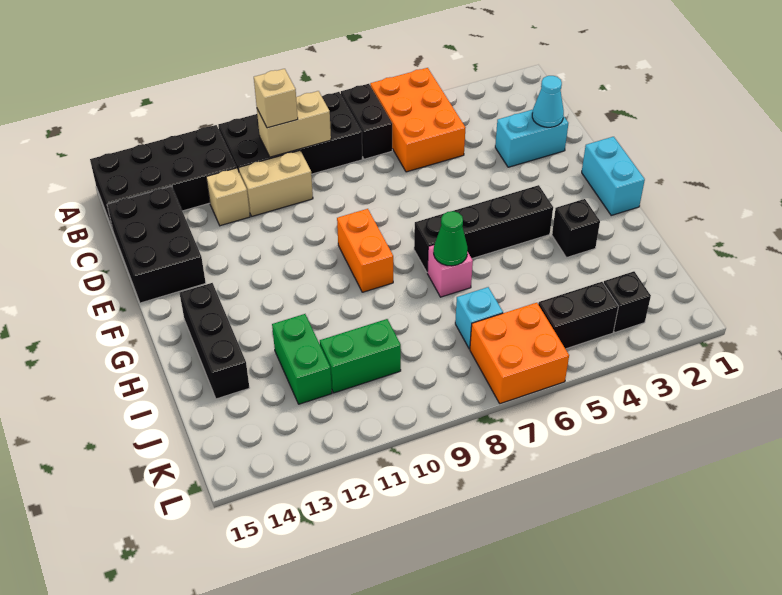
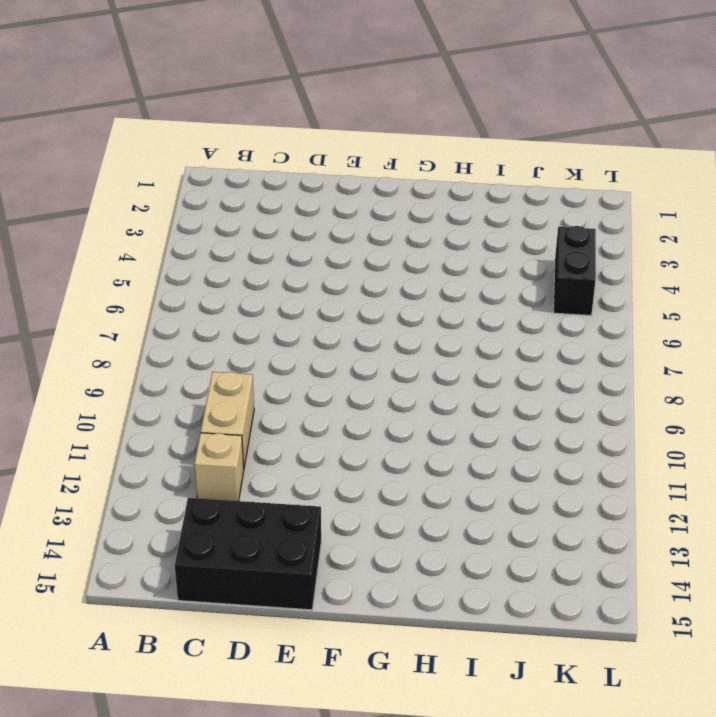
none -> orange 2x3 brick [370,68,466,172]
none -> black 1x2 brick [341,84,392,159]
none -> black 2x4 brick [218,92,362,174]

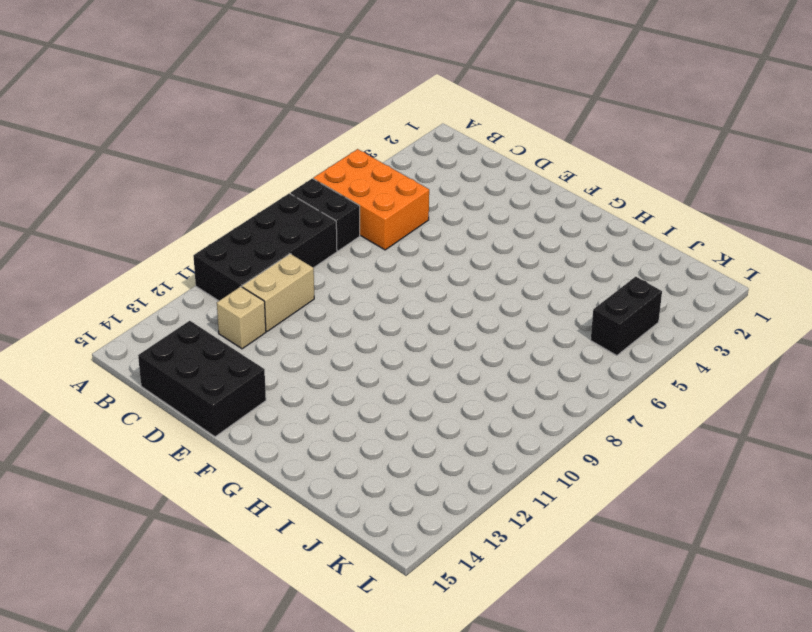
none -> black 2x4 brick [90,125,236,227]
none -> cyan 1x2 brick [495,110,568,167]
none -> cyan 1x2 brick [582,137,645,215]

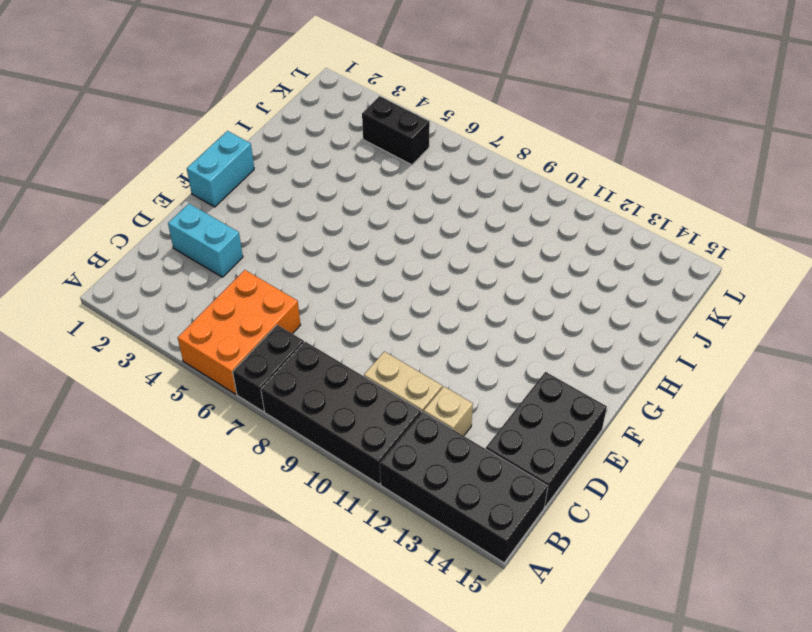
none -> orange 1x2 brick [337,209,393,292]
none -> black 1x4 brick [414,185,553,272]
none -> black 1x3 brick [180,283,249,399]

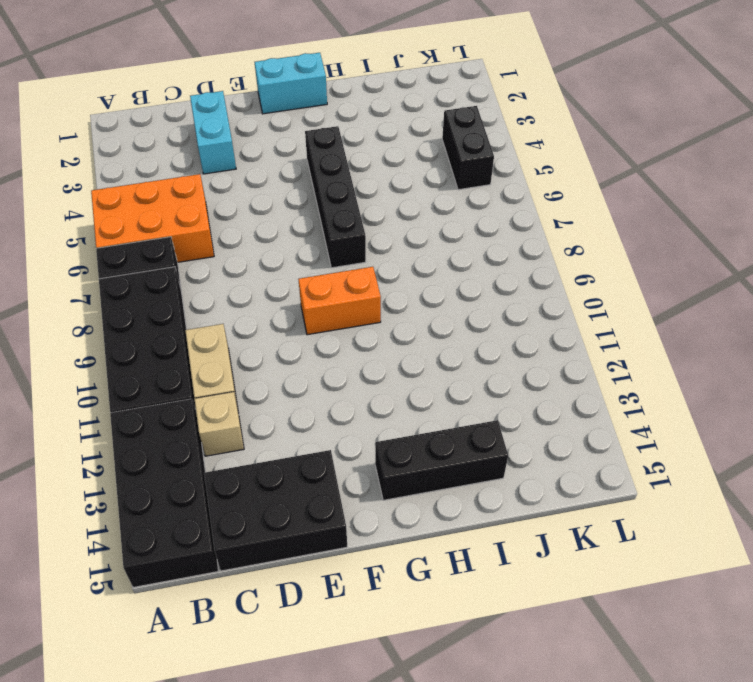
none -> black 1x1 brick [552,199,600,258]
none -> pink 1x1 brick [427,245,473,297]
none -> green 1x2 brick [272,314,332,404]

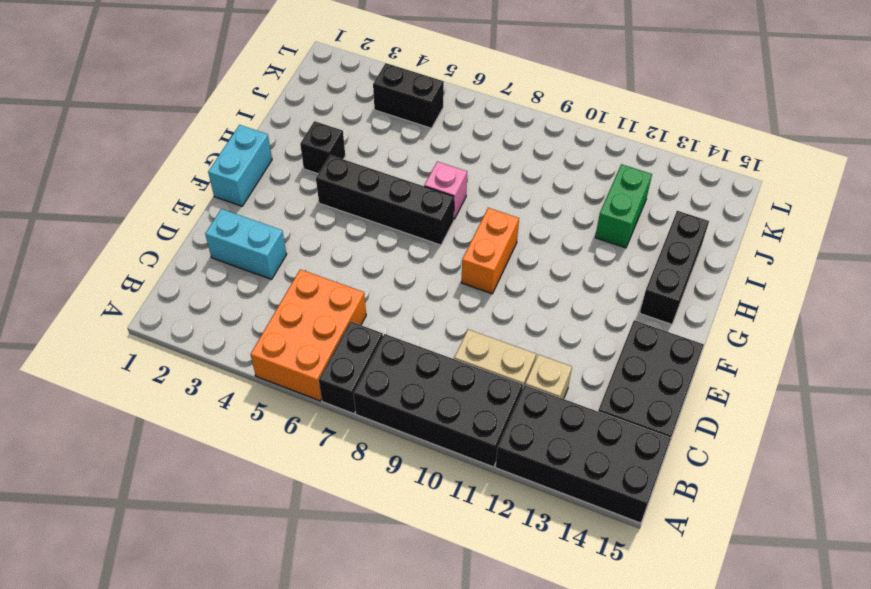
none -> cyan 1x1 brick [455,287,503,349]
none -> green 1x2 brick [320,319,401,393]
none -> black 1x1 brick [604,271,651,332]

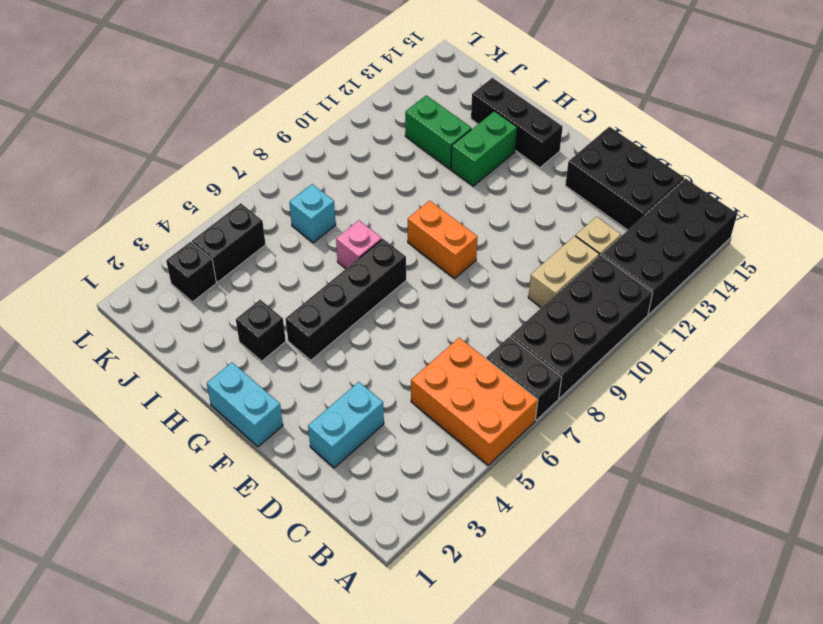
green 1x2 brick [451,111,517,186] -> green 1x2 brick moved to [320,319,401,393]
none -> orange 2x2 brick [470,303,569,404]
none -> tan 1x2 brick [257,91,331,157]
none -> cyan 1x1 cone [532,76,564,127]

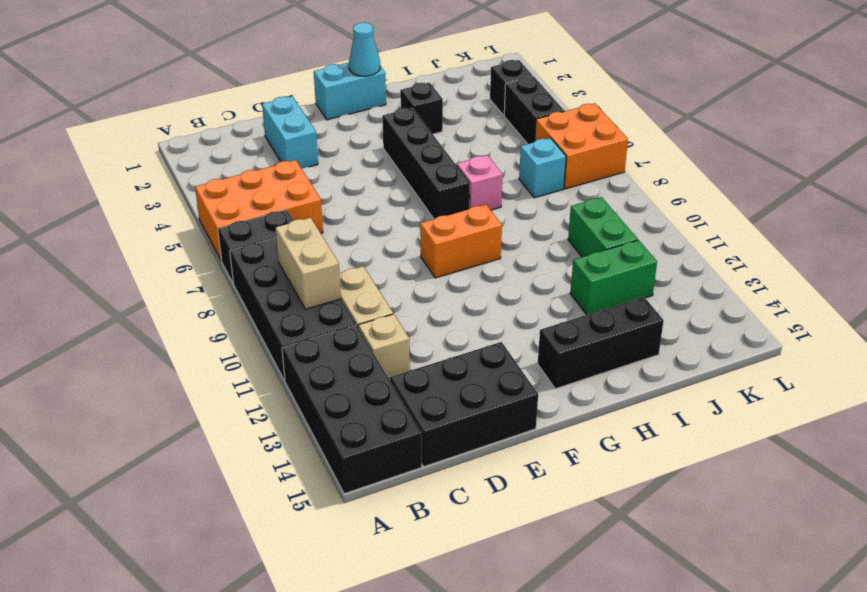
cyan 1x1 cone [349,22,380,76] -> cyan 1x1 cone moved to [532,76,564,127]
none -> green 1x1 cone [434,211,468,266]
none -> tan 1x1 brick [254,69,298,128]

